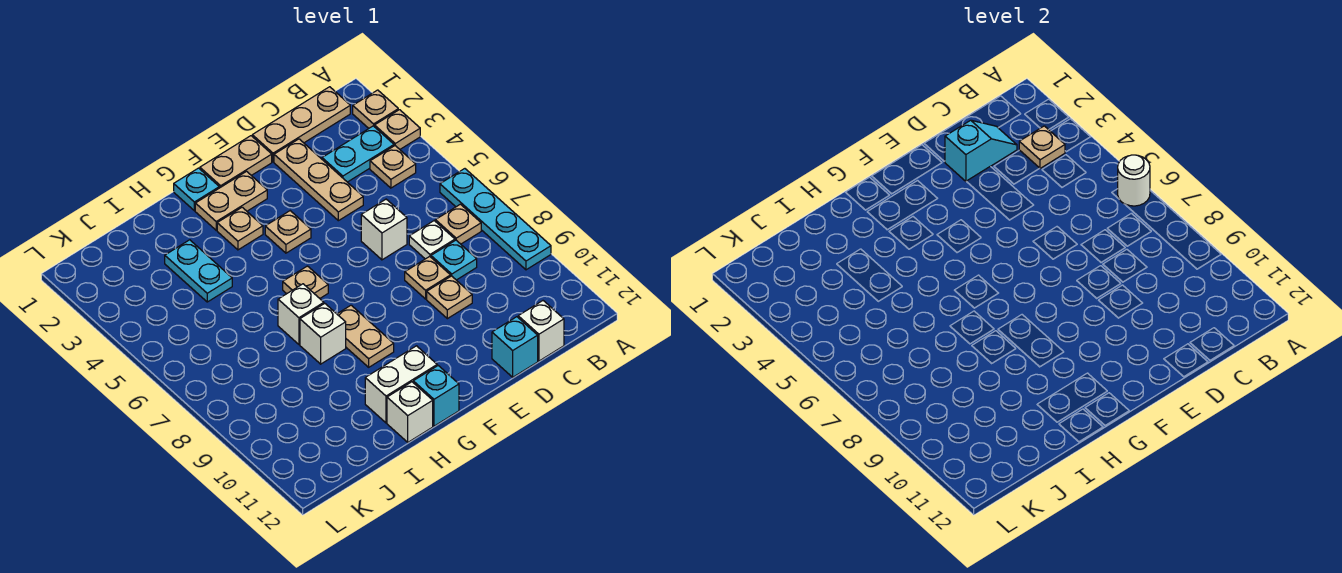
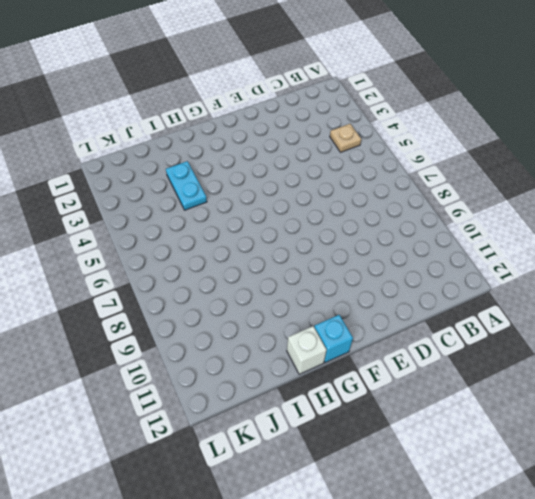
none -> tan 1x1 plate [353,90,398,128]
none -> tan 1x1 plate [375,110,420,149]
none -> cyan 1x4 plate [440,169,551,270]
none -> tan 1x3 plate [252,87,350,162]

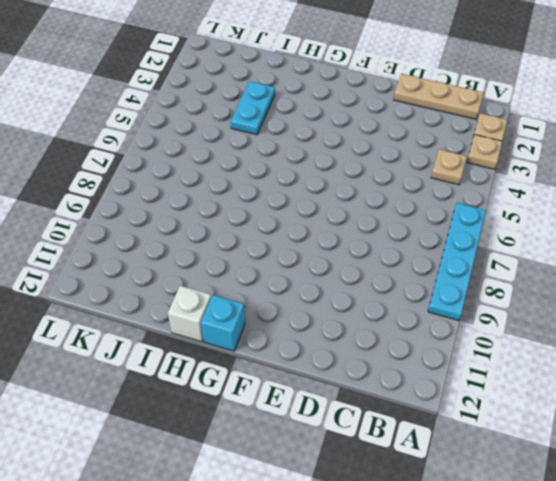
none -> cyan 1x2 plate [322,126,394,182]
none -> tan 1x1 plate [435,204,481,244]
none -> white 1x1 plate [409,221,455,259]
none -> cyan 1x1 plate [431,240,477,280]

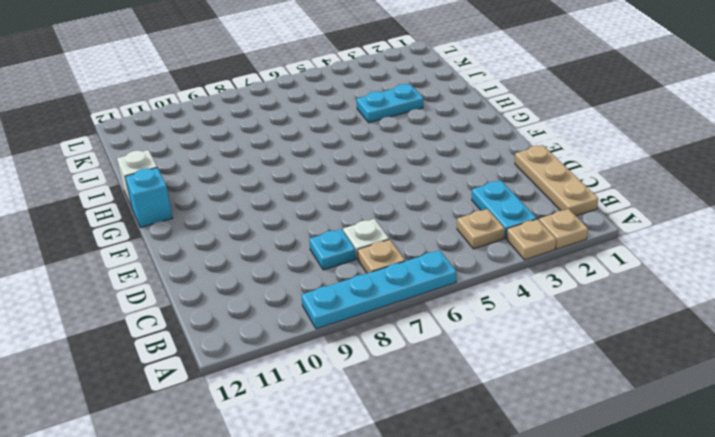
none -> white 1x1 brick [518,301,564,361]
none -> tan 1x3 plate [274,139,363,221]
none -> white 1x1 brick [361,199,407,260]
none -> tan 1x1 plate [405,256,451,299]

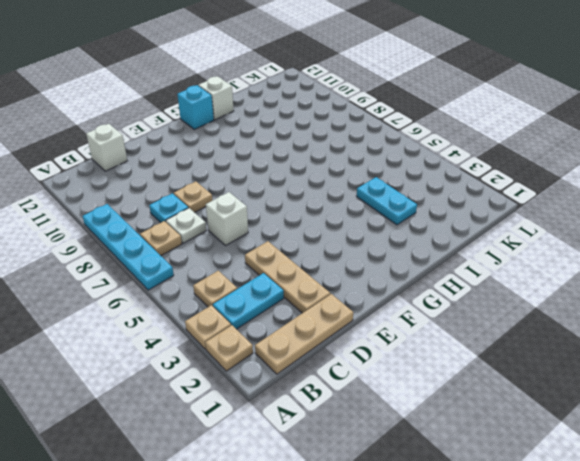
none -> tan 1x1 plate [427,276,472,319]
none -> cyan 1x1 brick [492,317,538,377]
none -> tan 1x2 plate [200,136,272,188]
none -> tan 1x2 plate [195,171,267,230]

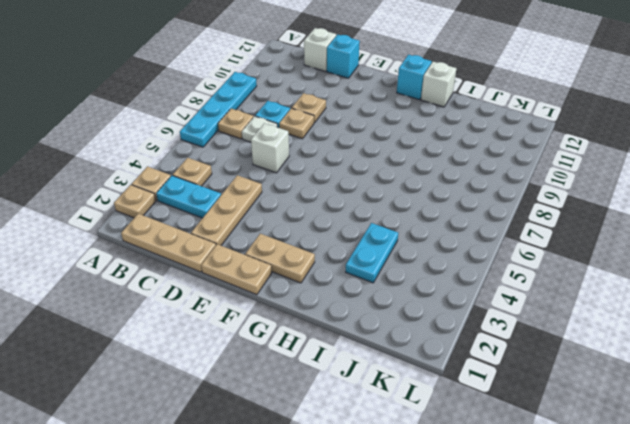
none -> tan 1x1 plate [265,211,311,253]
none -> cyan 1x1 plate [174,168,219,211]
none -> tan 1x1 plate [217,207,263,250]
none -> tan 1x1 plate [283,266,328,298]

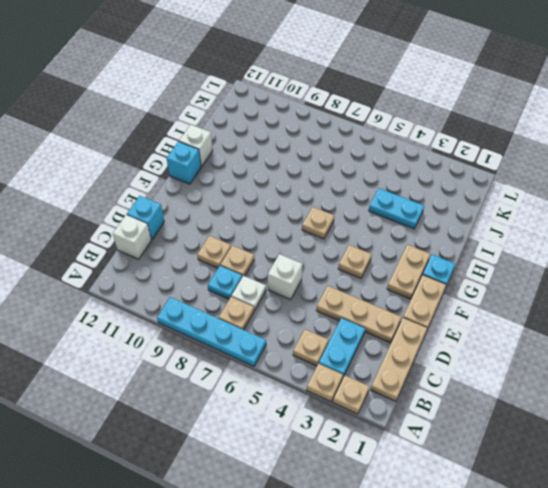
none -> tan 1x1 plate [217,207,263,250]
none -> tan 1x2 plate [337,305,394,367]
none -> white 1x2 brick [365,346,437,423]
none -> white 1x1 brick [278,284,324,344]

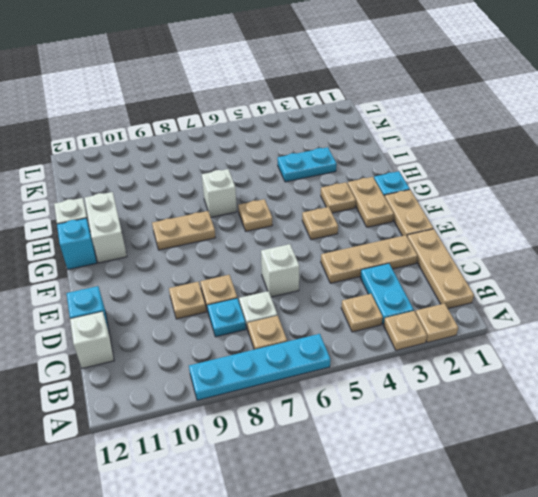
none -> white 1x1 brick [300,303,346,364]
none -> white 1x1 round brick [1118,155,1150,206]
none -> tan 1x1 plate [1019,126,1065,168]
none -> cyan 1x2 slope [945,120,1017,181]

